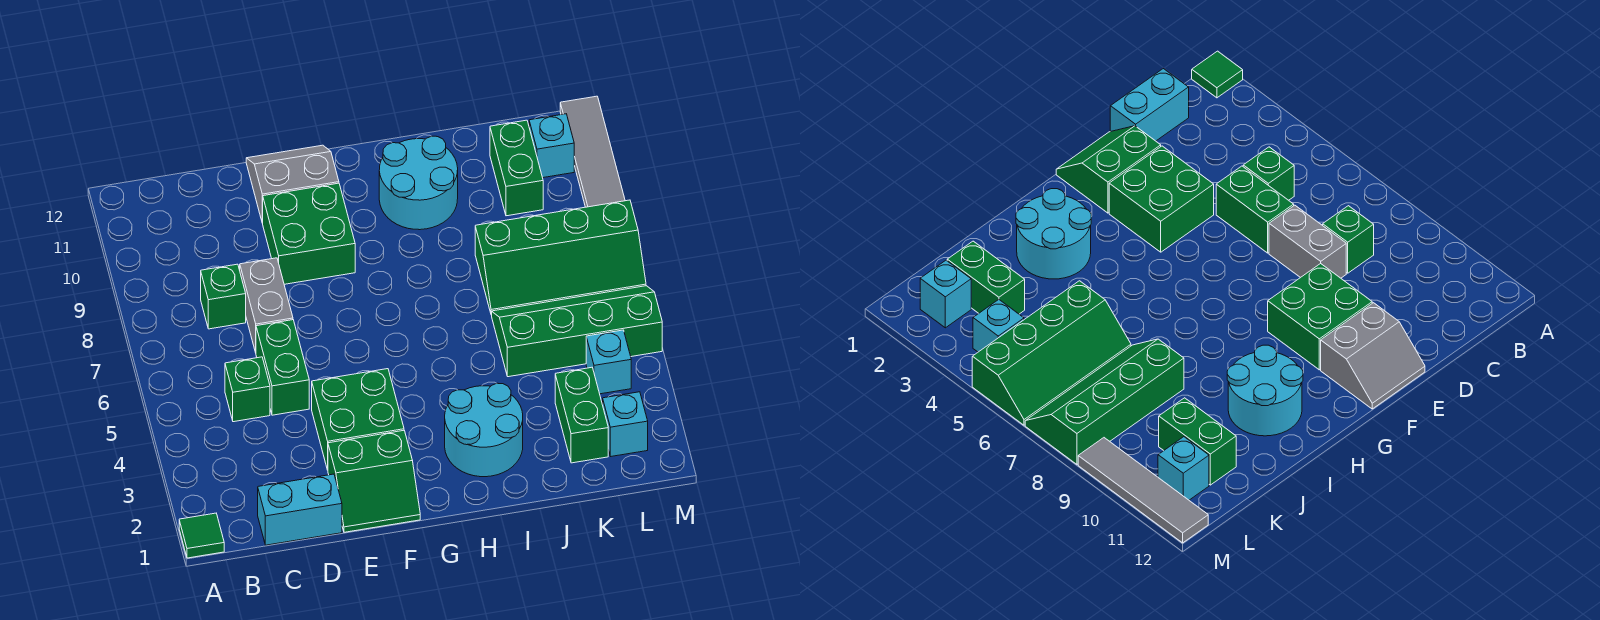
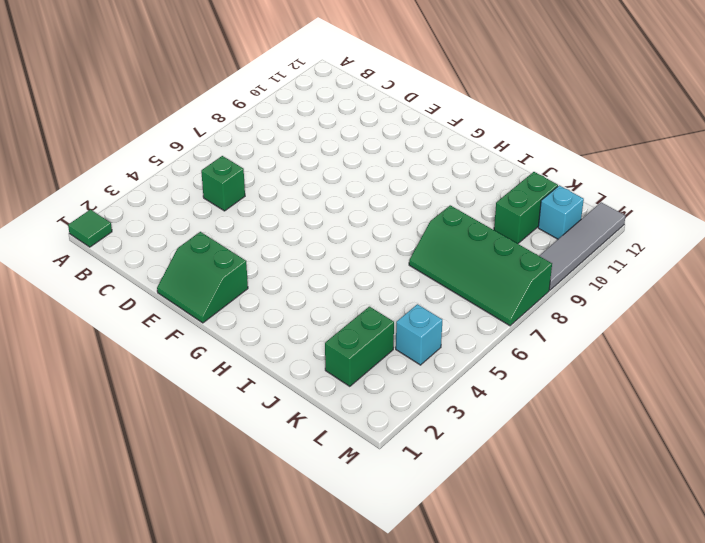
none -> cyan 1x2 brick [258,474,342,545]
none -> green 1x1 brick [201,264,246,329]
none -> green 1x2 brick [256,320,309,415]

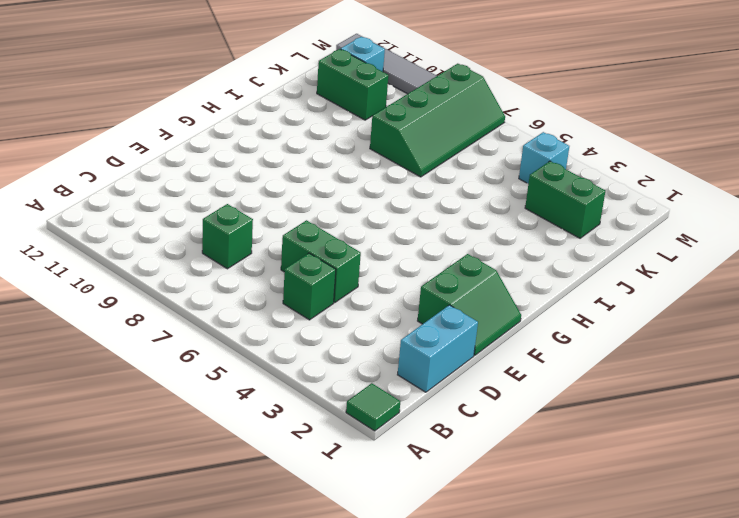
none -> grey 1x2 brick [240,258,293,352]
none -> green 2x2 brick [312,369,404,470]
none -> green 2x2 brick [263,183,355,284]

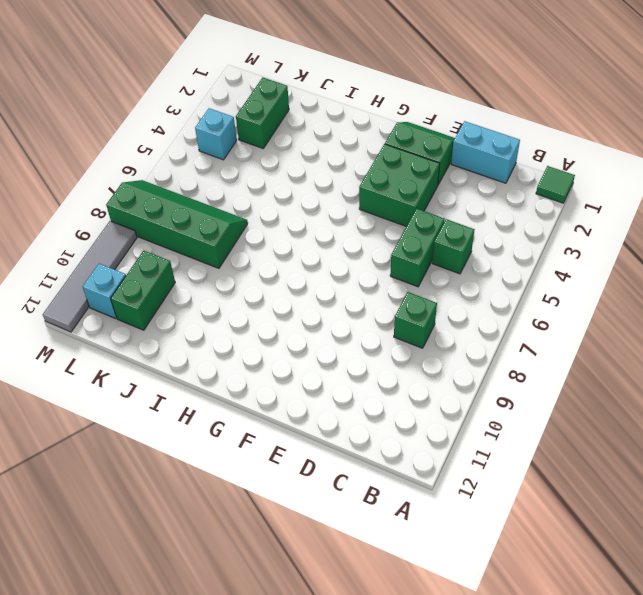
none -> grey 1x2 brick [240,258,293,352]
none -> green 2x2 brick [263,183,355,284]
none -> grey 2x2 slope [246,145,339,223]

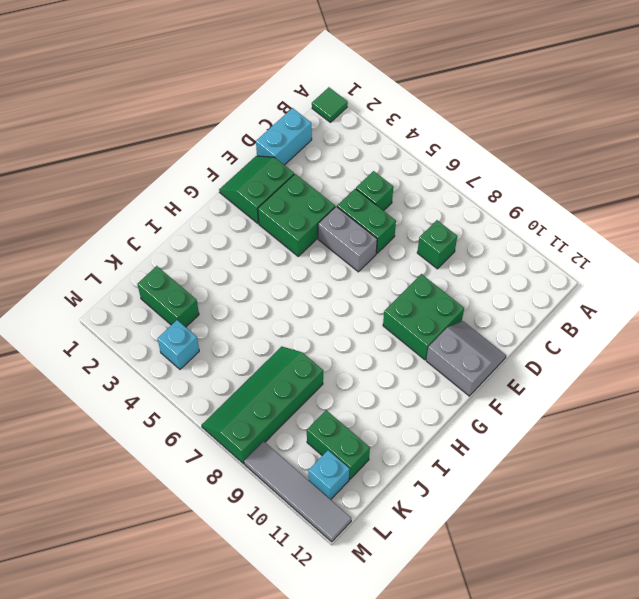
grey 1x2 brick [318,206,377,272] -> grey 1x2 brick moved to [240,258,293,352]
grey 2x2 slope [426,321,506,396] -> grey 2x2 slope turned to [246,145,339,223]
none -> cyan 2x2 round brick [445,383,523,477]
none -> cyan 2x2 round brick [379,136,458,230]
none -> green 2x4 slope [492,286,662,377]

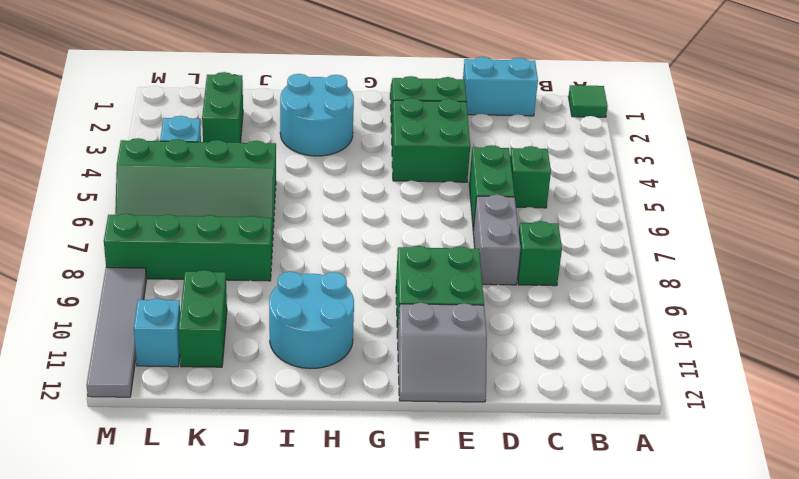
none -> cyan 1x1 brick [603,392,648,456]

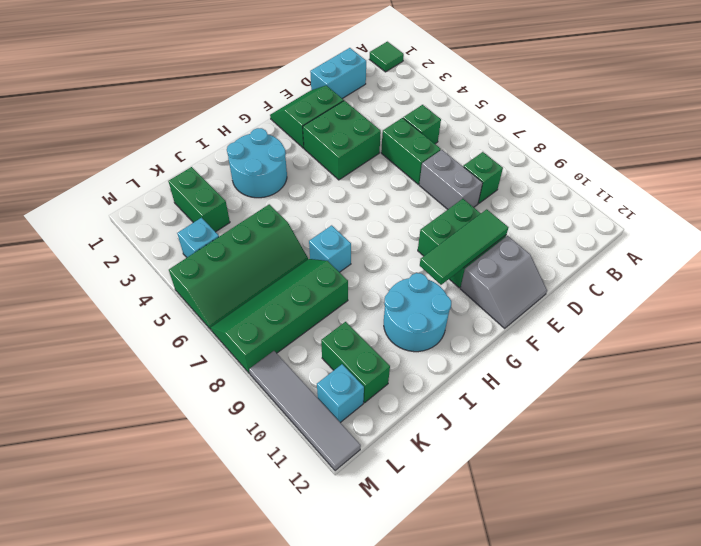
green 1x3 tile [420,209,508,285] -> none
cyan 1x1 brick [309,225,351,272] -> cyan 1x1 brick moved to [603,392,648,456]

